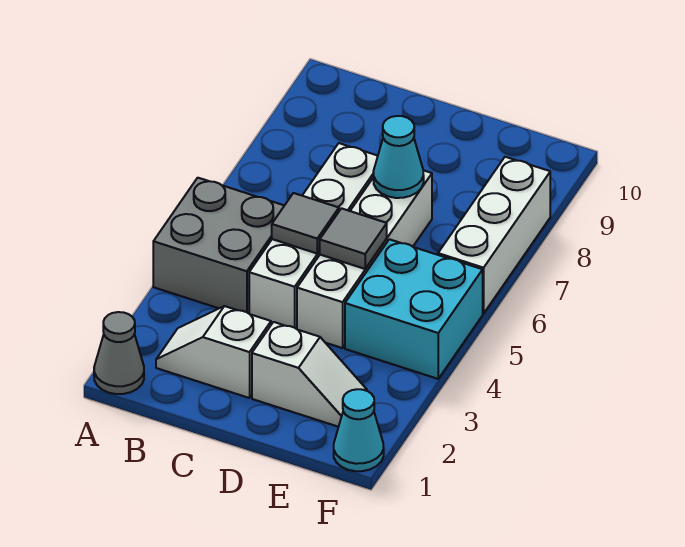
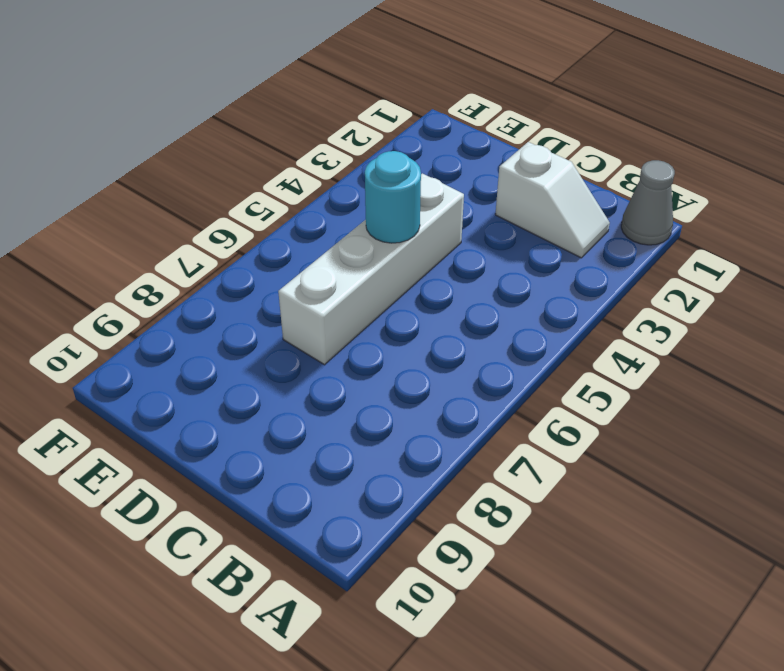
cyan 1x1 round brick [365,151,421,243] -> grey 1x1 tile [320,208,387,269]
none -> grey 2x2 brick [153,178,284,313]
none -> white 1x4 brick [249,143,378,329]
none -> white 1x2 slope [252,322,367,427]

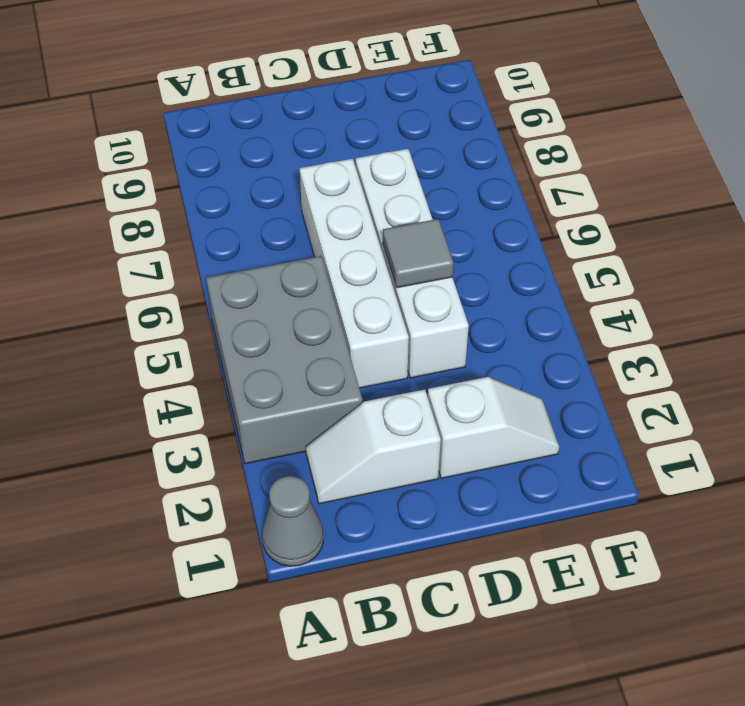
grey 2x3 brick [206,256,362,464] -> grey 2x2 brick [153,178,284,313]
none -> cyan 2x2 brick [345,239,483,379]
none -> cyan 1x1 cone [334,389,384,471]
none -> white 1x3 brick [438,157,550,314]

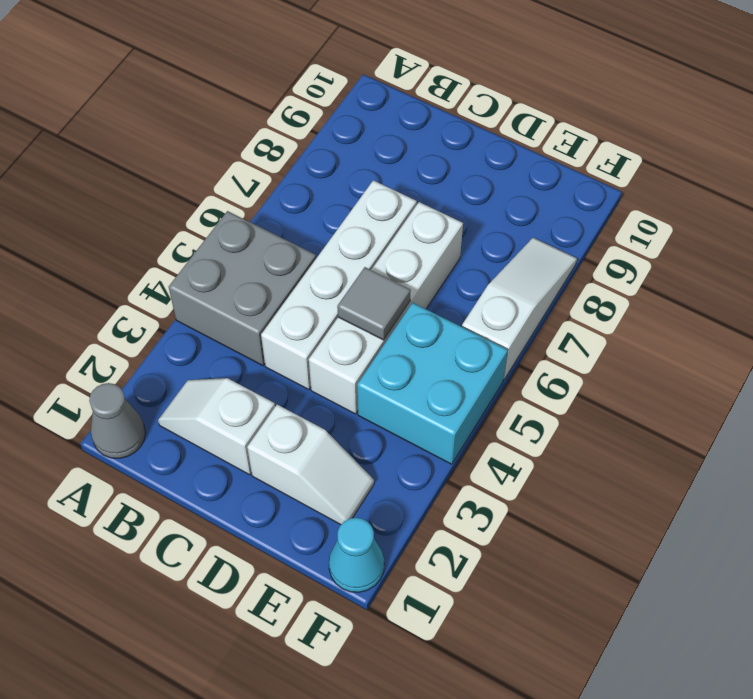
white 1x3 slope [462,238,577,380] -> white 1x3 brick [438,157,550,314]
none -> grey 1x1 tile [272,193,339,253]
none -> cyan 1x1 cone [373,116,424,198]

